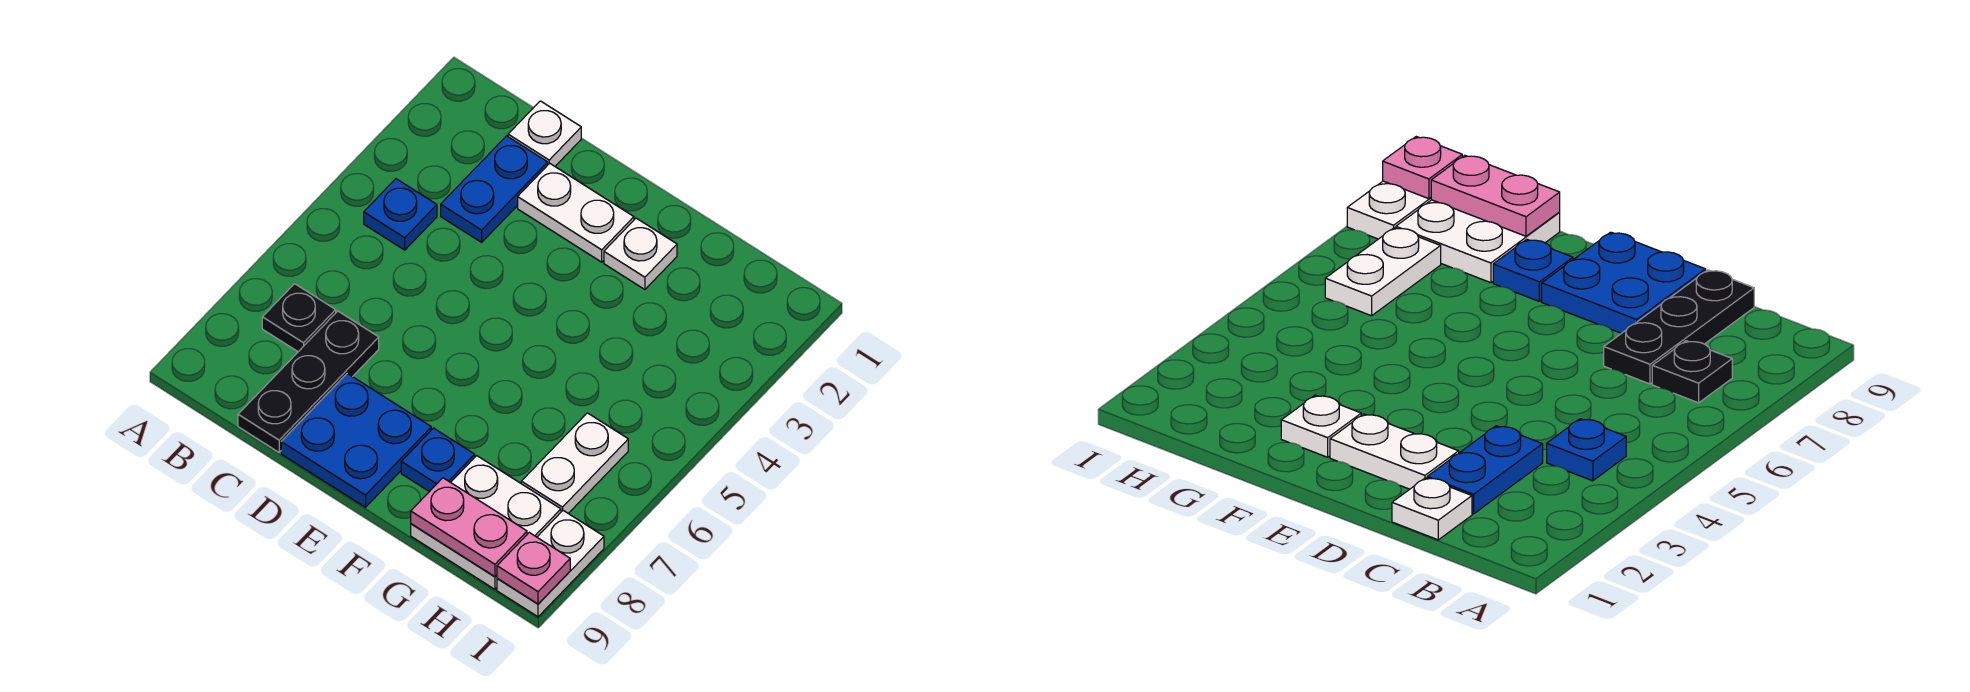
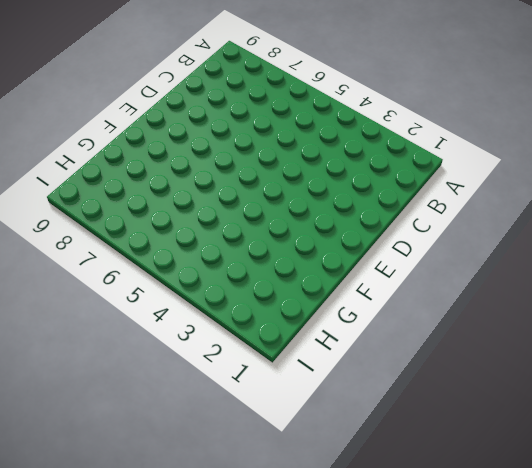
none -> blue 1x1 plate [364,179,437,250]
none -> black 1x1 plate [262,284,336,352]
none -> white 1x1 plate [508,101,581,166]

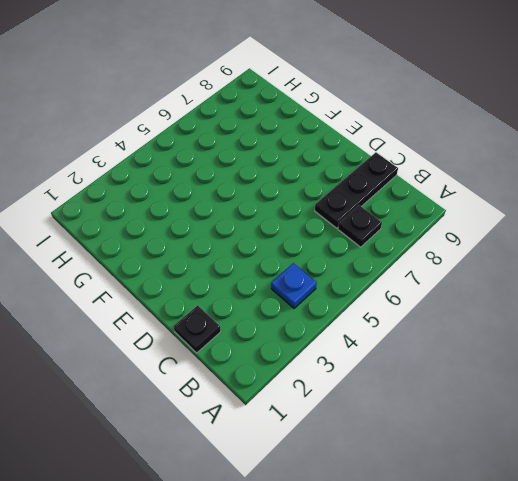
black 1x1 plate [173,305,221,353] -> white 1x1 plate [508,101,581,166]
none -> blue 1x2 plate [441,136,548,242]
none -> white 1x2 plate [518,163,634,262]
none -> blue 2x2 plate [281,374,431,507]

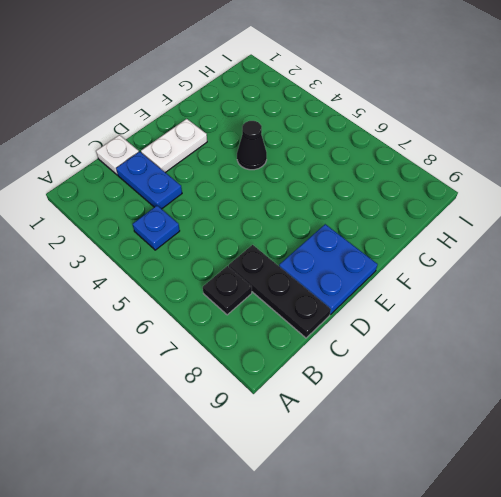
black 1x1 cone [237,121,267,170] -> none
none -> white 1x1 plate [604,218,677,290]
none -> blue 1x1 plate [401,428,475,492]
none -> white 2x2 plate [411,456,561,589]

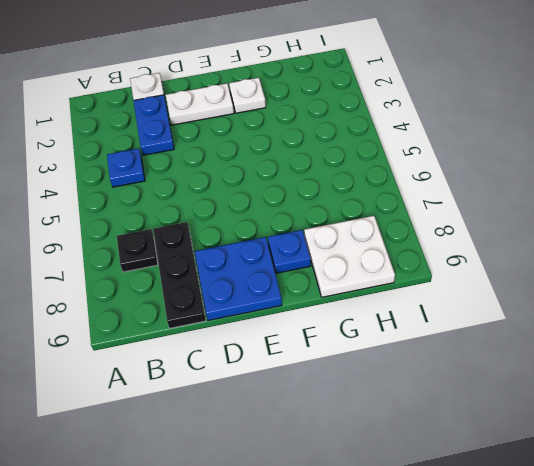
none -> white 1x2 plate [521,413,628,513]
none -> white 1x2 plate [497,511,604,617]
none -> pink 1x2 plate [411,478,527,577]

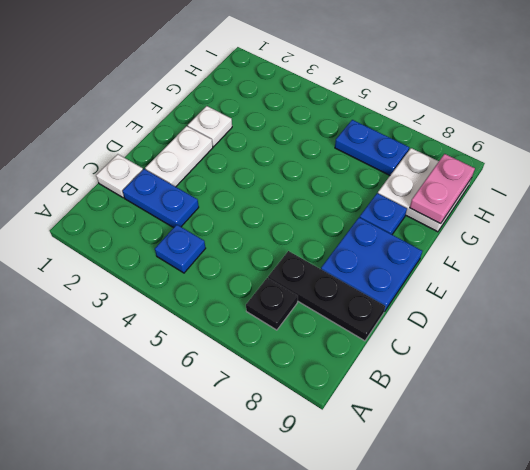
blue 1x2 plate [335,120,409,175] -> white 1x2 plate [521,413,628,513]
none -> white 1x2 plate [497,511,604,617]
none -> pink 1x1 plate [497,533,570,604]

